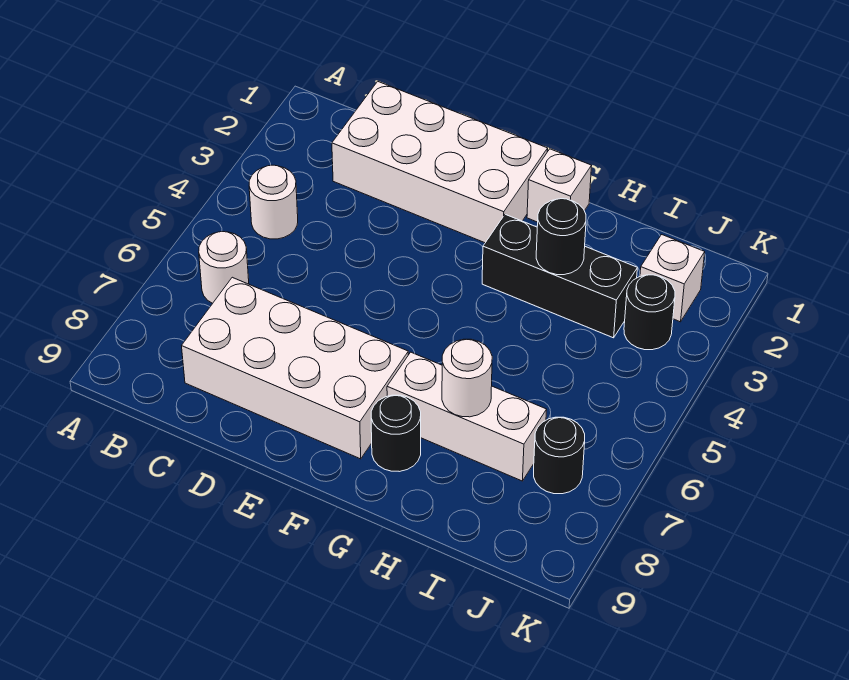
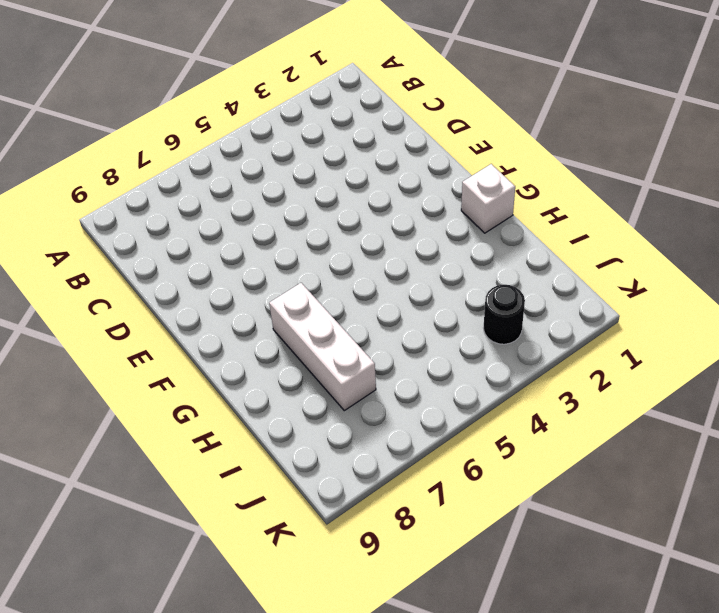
none -> white 1x1 round brick [249,165,298,239]
none -> white 1x1 round brick [199,232,249,303]
none -> white 2x4 brick [332,81,548,243]

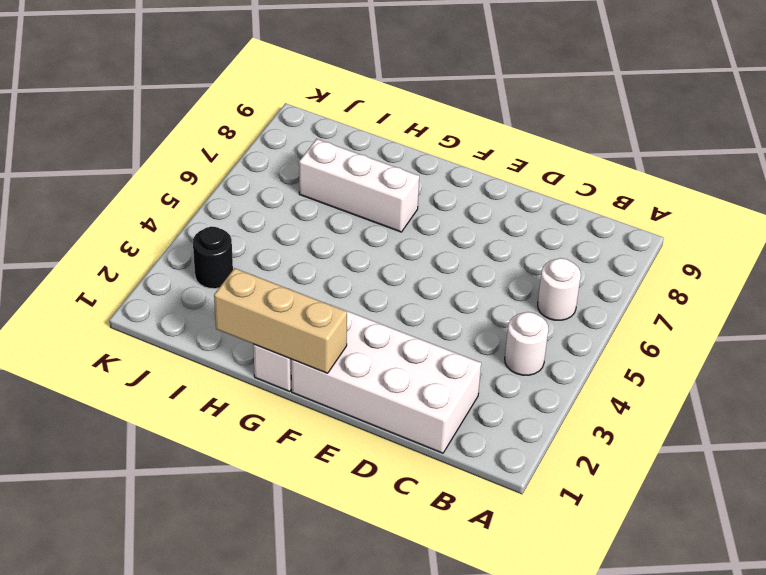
tan 1x3 brick [214,268,347,373] -> none
none -> white 2x4 brick [182,277,408,459]
none -> black 1x3 brick [482,214,637,338]
none -> black 1x1 round brick [371,395,421,472]

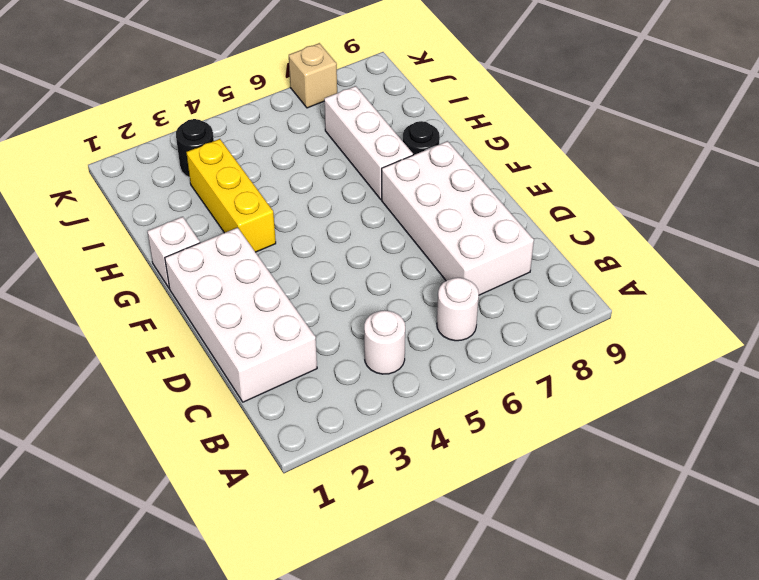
yellow 1x3 brick [186,139,276,252] -> black 1x3 brick [482,214,637,338]
tan 1x1 brick [289,43,337,108] -> none
none -> white 1x1 brick [640,235,705,322]
none -> black 1x1 round brick [534,417,585,494]
none -> black 1x1 round brick [536,199,586,275]

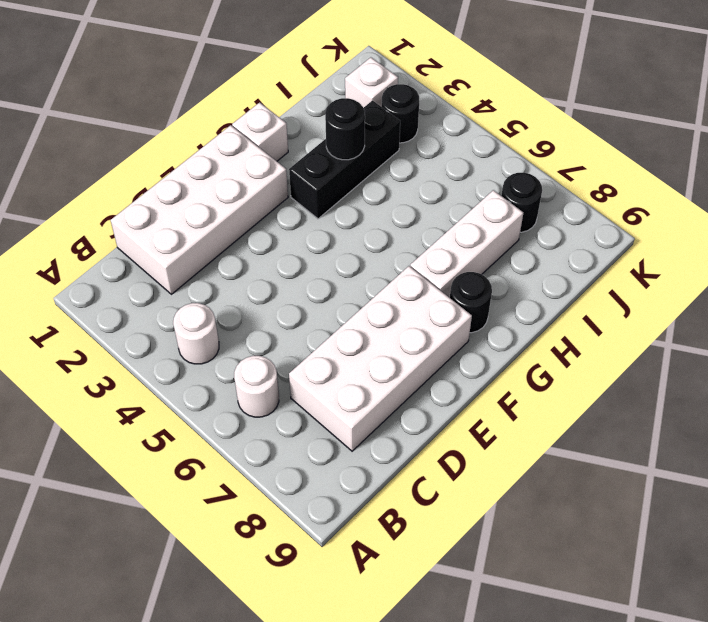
none -> white 1x1 round brick [442,339,492,417]

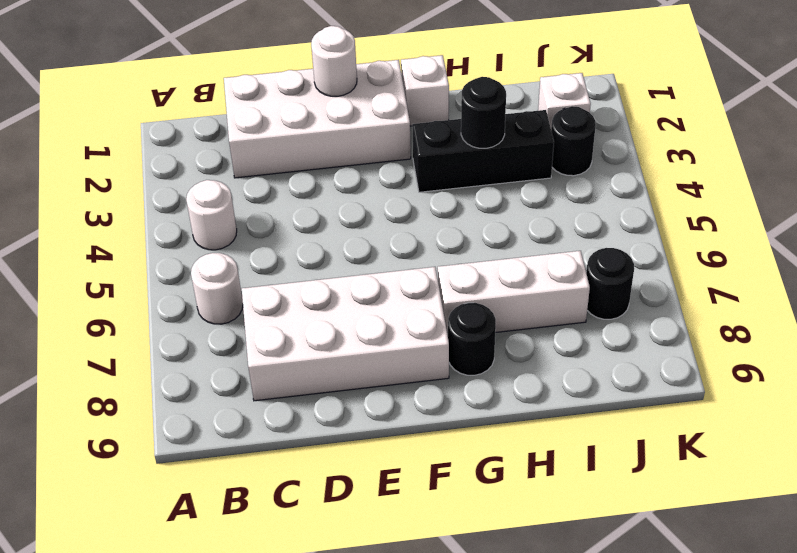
white 1x1 round brick [311,26,357,96] -> white 1x1 round brick moved to [442,339,492,417]

